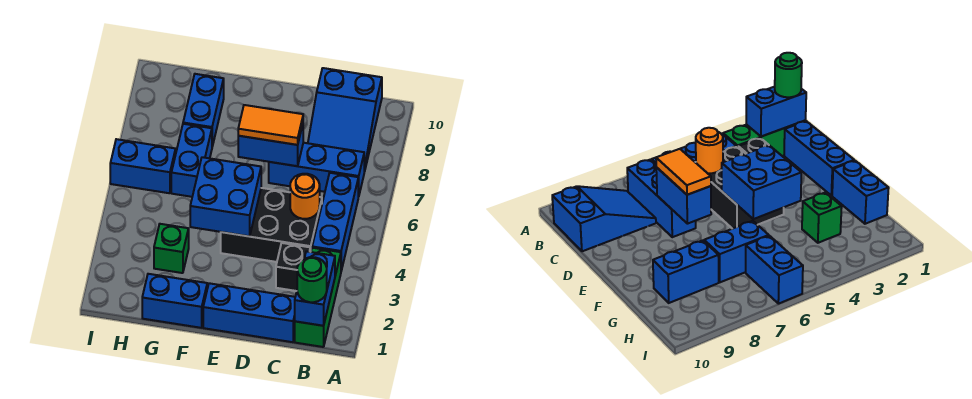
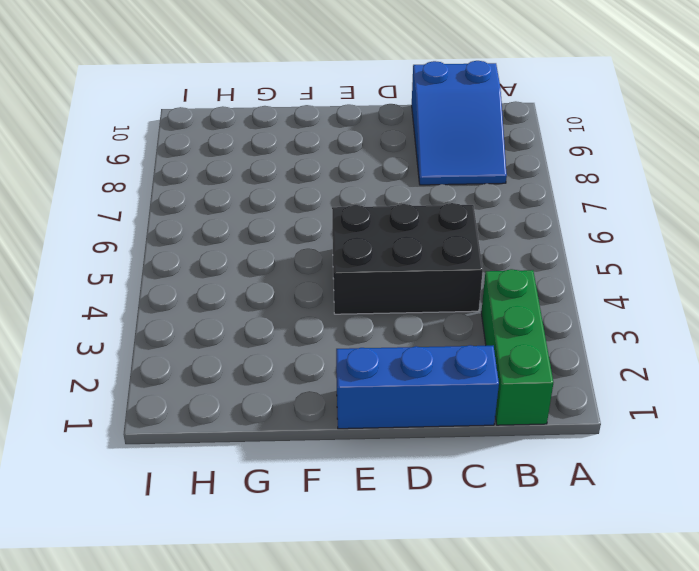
none -> blue 1x3 brick [312,173,358,271]
none -> blue 1x3 brick [269,143,364,197]
none -> black 1x1 brick [276,243,310,291]

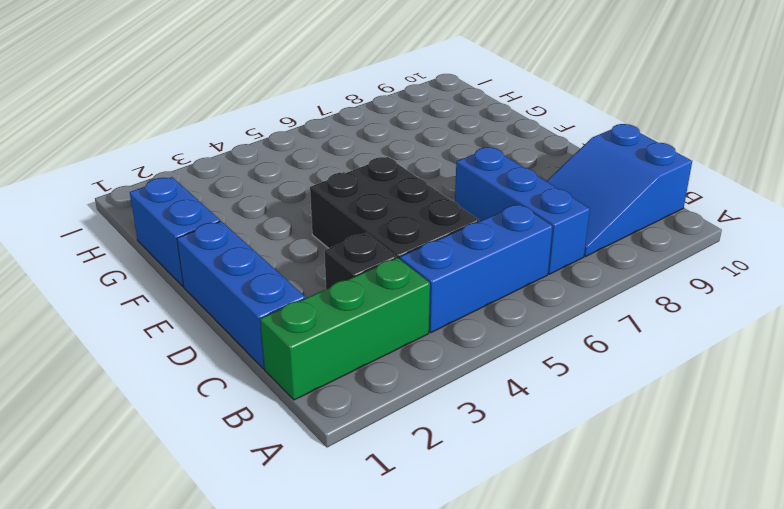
none -> green 1x1 brick [154,224,189,273]
none -> blue 1x2 brick [171,124,212,197]
none -> blue 1x2 brick [183,74,224,146]

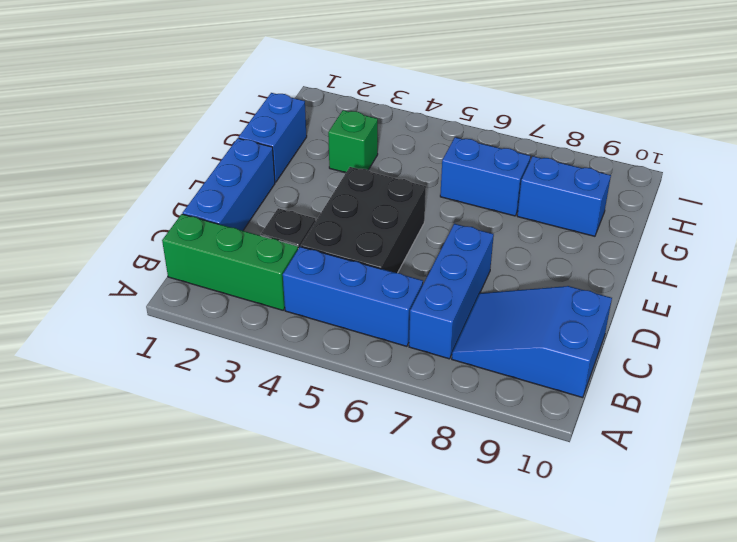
none -> blue 1x2 brick [110,139,176,193]
none -> blue 1x2 brick [295,251,335,326]
none -> orange 1x1 round brick [290,174,320,219]

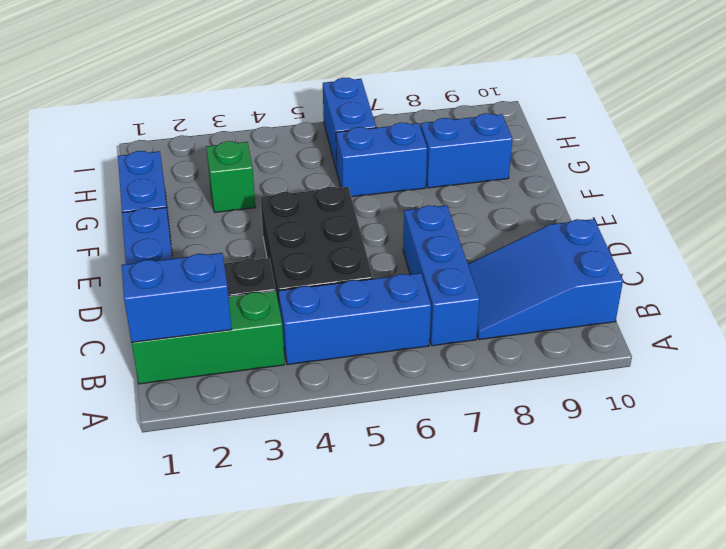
none -> orange 1x1 round brick [290,174,320,219]
none -> blue 1x2 brick [238,125,303,166]
none -> blue 2x2 brick [190,157,261,236]

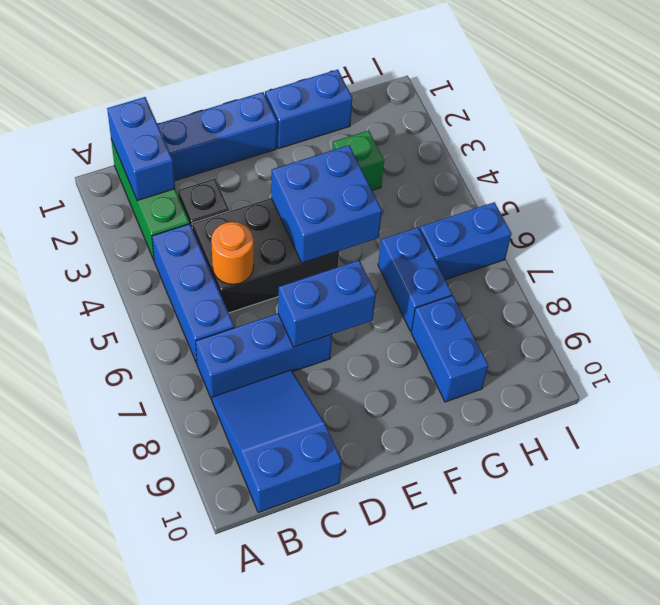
none -> green 1x1 round brick [297,257,327,302]
none -> orange 1x2 tile [238,105,303,145]

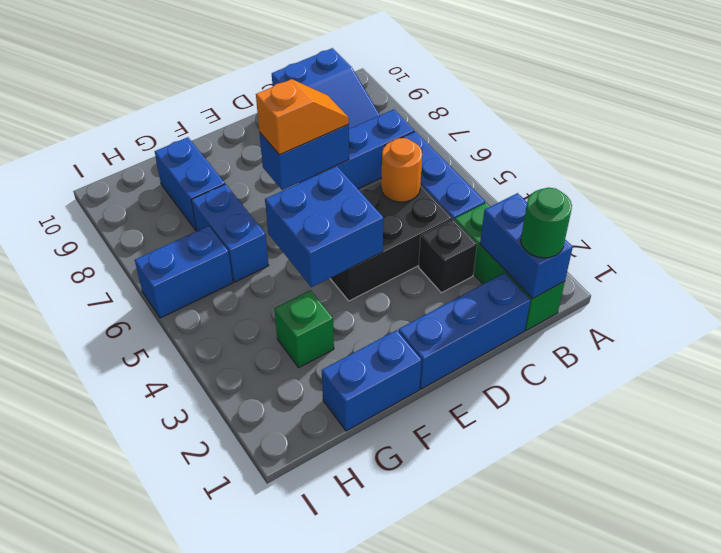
orange 1x2 slope [256,79,349,155] -> orange 1x2 tile [238,105,303,145]

